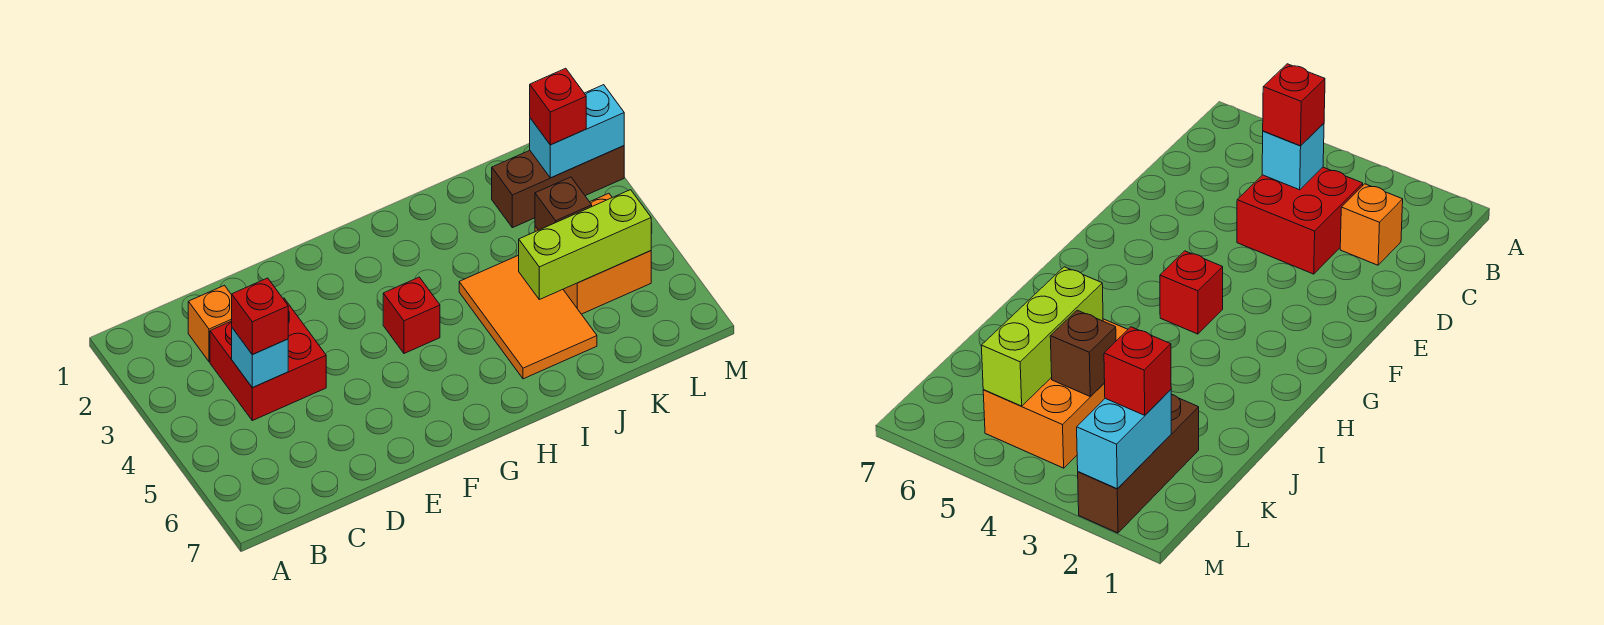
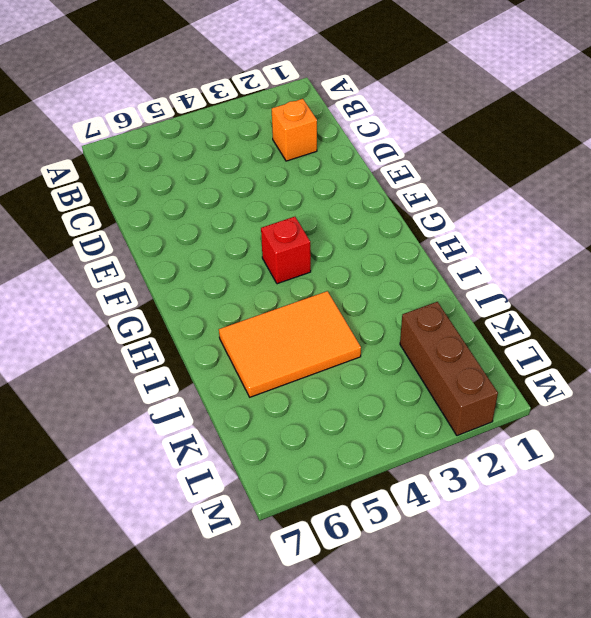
none -> red 2x2 brick [210,298,326,421]
none -> orange 2x2 brick [535,193,651,314]
none -> cyan 1x1 brick [232,328,288,388]

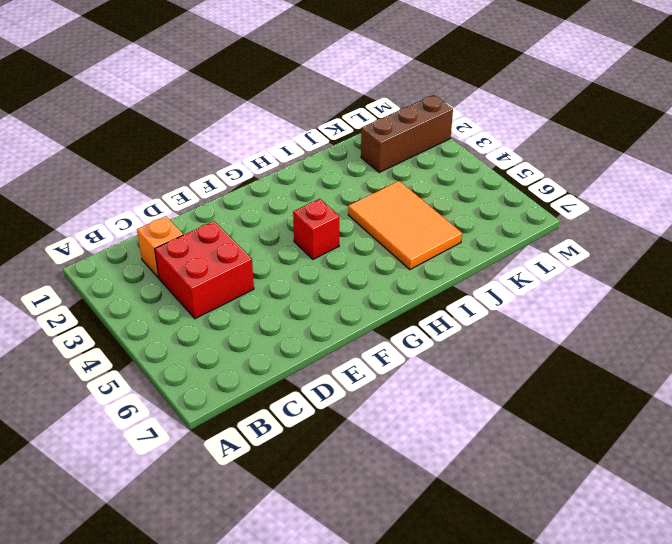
none -> orange 2x2 brick [535,193,651,314]
none -> cyan 1x1 brick [232,328,288,388]
none -> lime 1x3 brick [519,190,651,300]

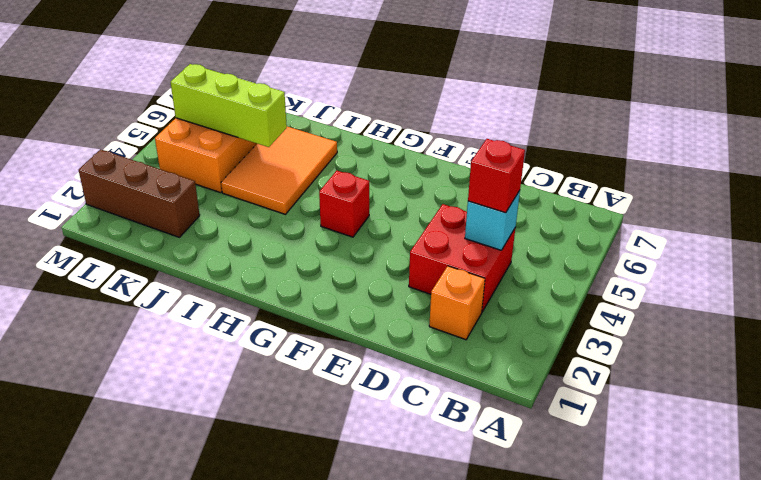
none -> brown 1x1 brick [535,177,592,230]
none -> cyan 1x2 brick [530,85,624,178]
none -> red 1x1 brick [530,68,586,145]

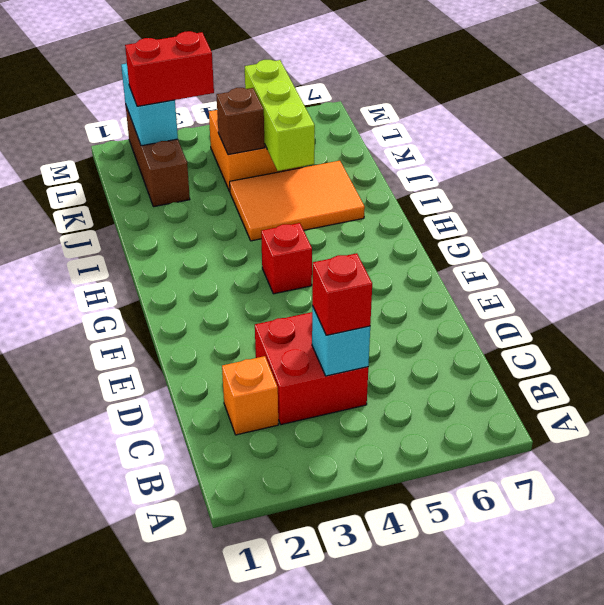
red 1x2 brick [125,31,214,106] -> red 1x1 brick [530,68,586,145]

